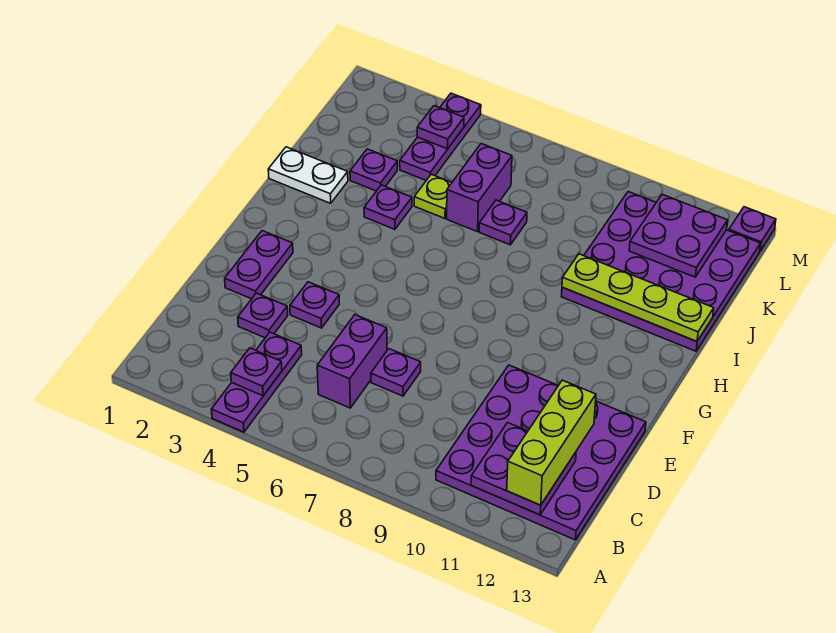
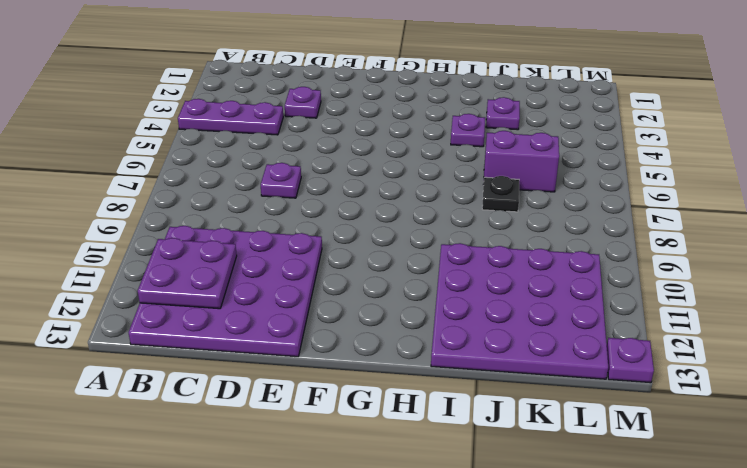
black 1x1 plate [482,176,519,212] -> purple 1x1 plate [479,200,527,245]
none -> purple 1x2 brick [317,315,387,408]
none -> purple 1x2 plate [225,231,293,299]
none -> purple 1x1 plate [290,282,339,328]

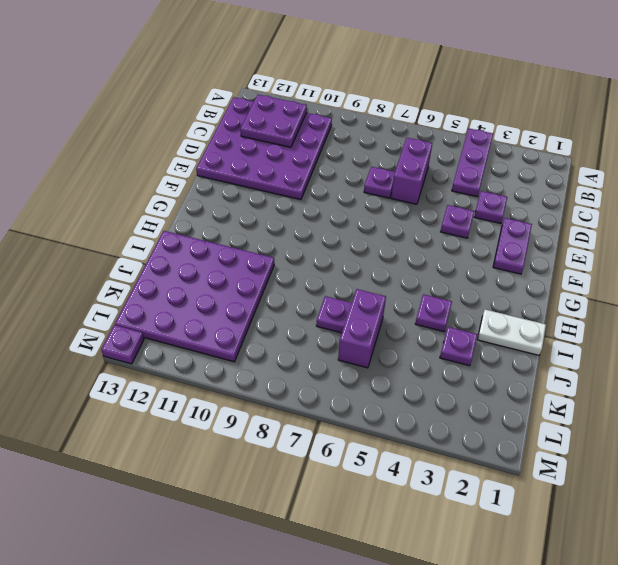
none -> lime 1x1 plate [414,174,452,219]
none -> purple 1x3 plate [400,93,481,180]
none -> purple 1x1 plate [231,348,282,396]

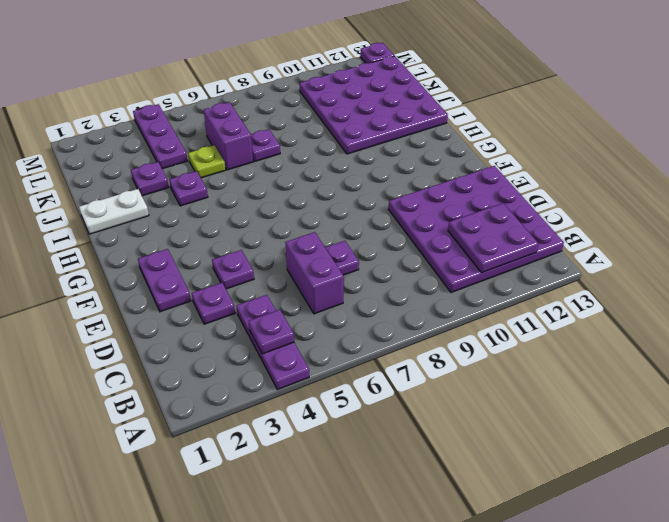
none -> lime 1x4 plate [562,254,714,341]
none -> purple 2x2 plate [629,194,728,277]
none -> purple 1x1 plate [417,106,464,149]

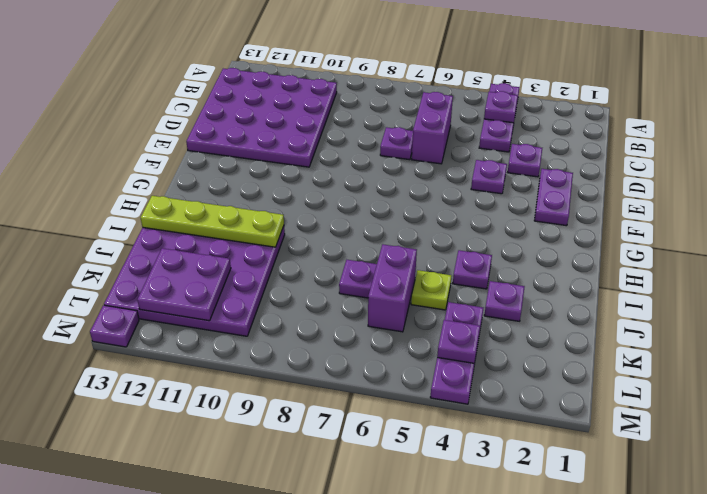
none -> white 1x2 plate [268,147,348,203]
none -> purple 2x2 plate [471,423,576,515]
none -> lime 1x3 brick [507,380,596,505]

